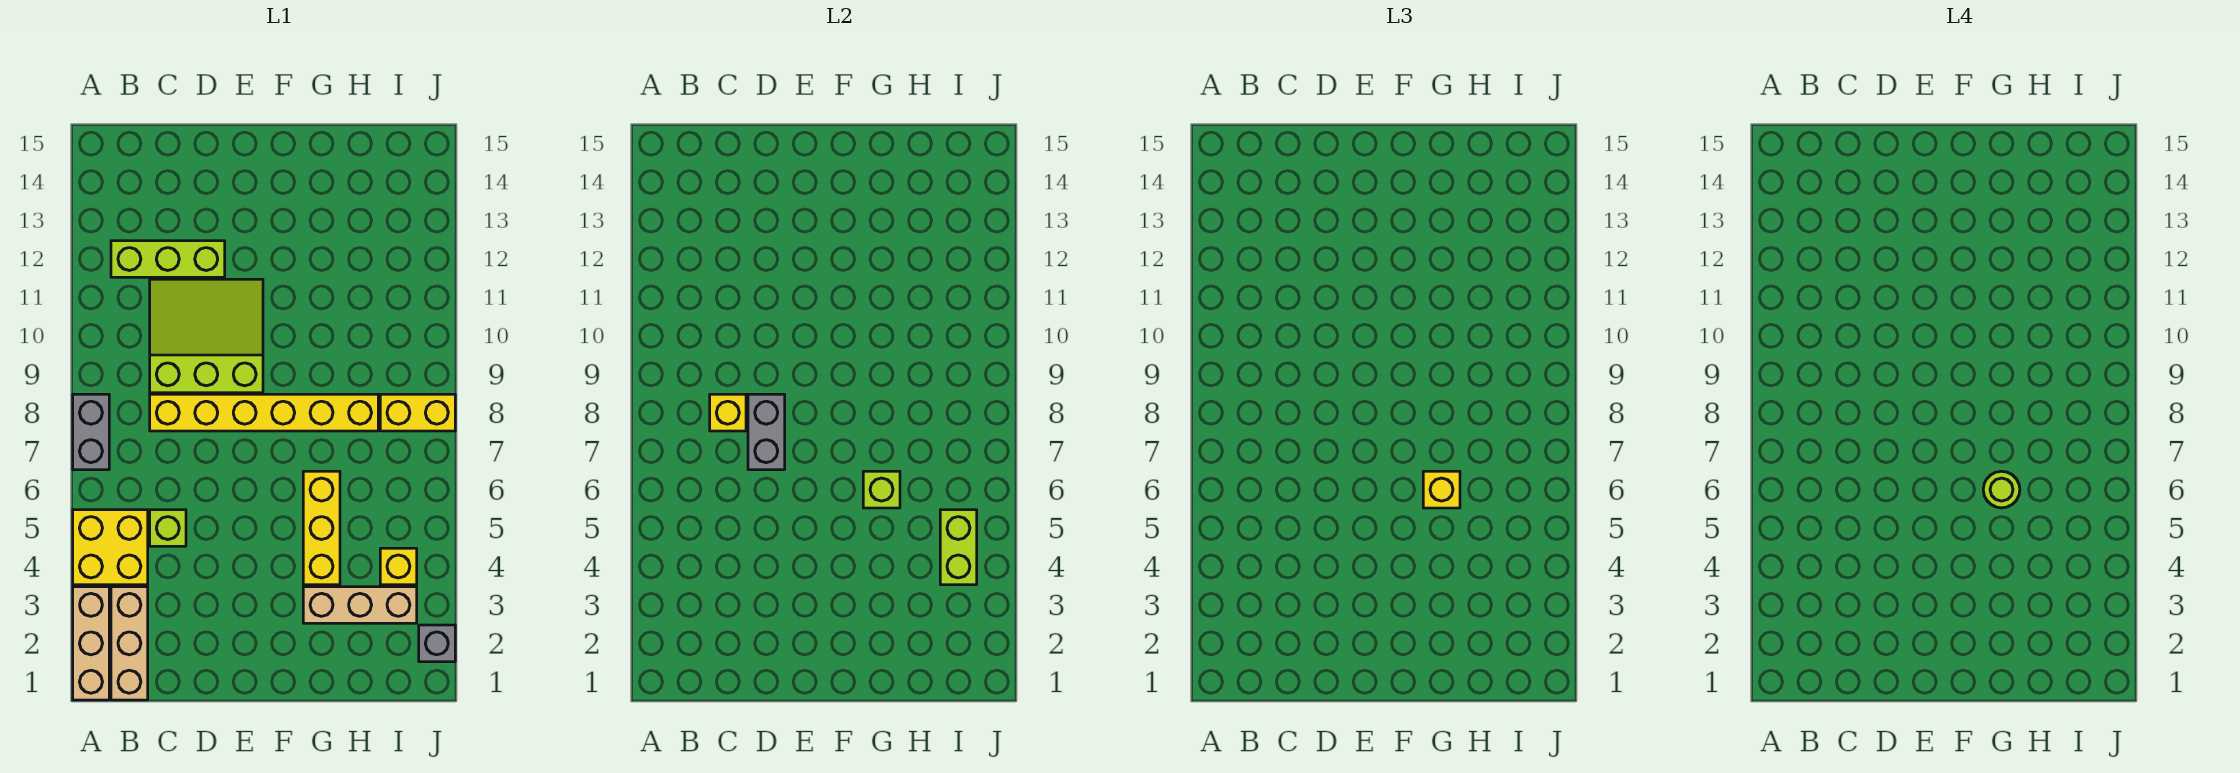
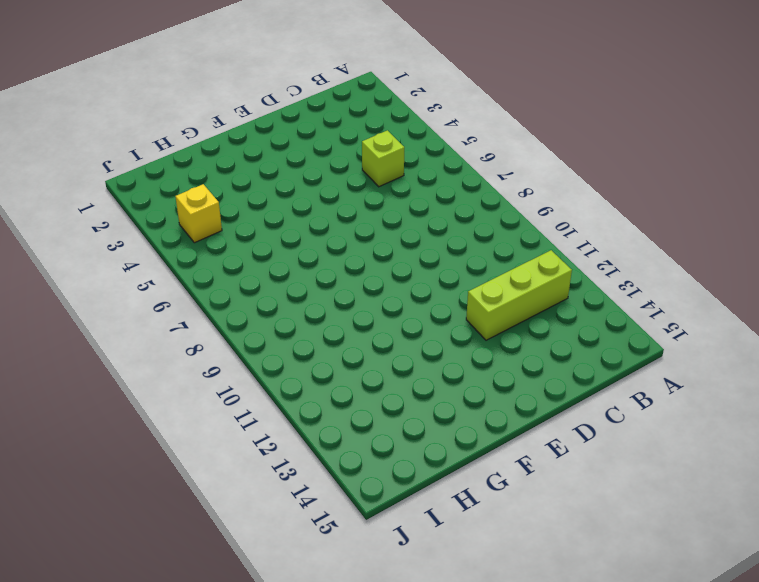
none -> tan 1x3 brick [73,587,109,700]
none -> yellow 2x2 brick [73,510,148,585]
none -> grey 1x2 brick [73,394,109,470]

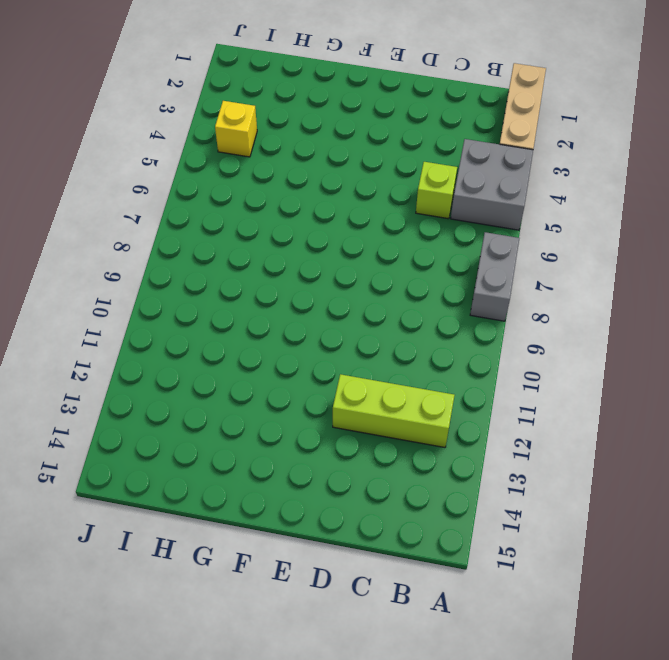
grey 2x2 brick [451,139,533,230] -> yellow 2x2 brick [73,510,148,585]
none -> tan 1x3 brick [111,587,148,700]
none -> yellow 1x6 brick [150,394,378,431]
none -> lime 3x3 slope [150,279,263,393]

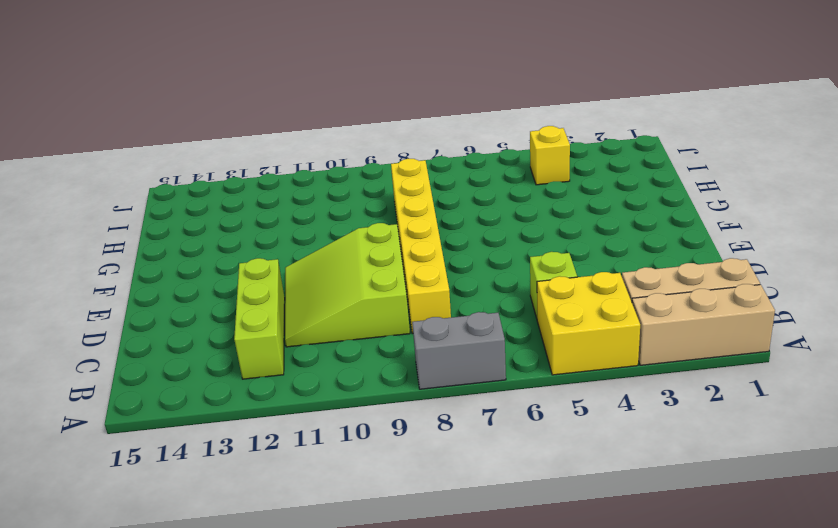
none -> tan 1x3 brick [303,587,417,623]
none -> yellow 1x3 brick [303,471,340,585]
none -> yellow 1x2 brick [380,394,455,431]

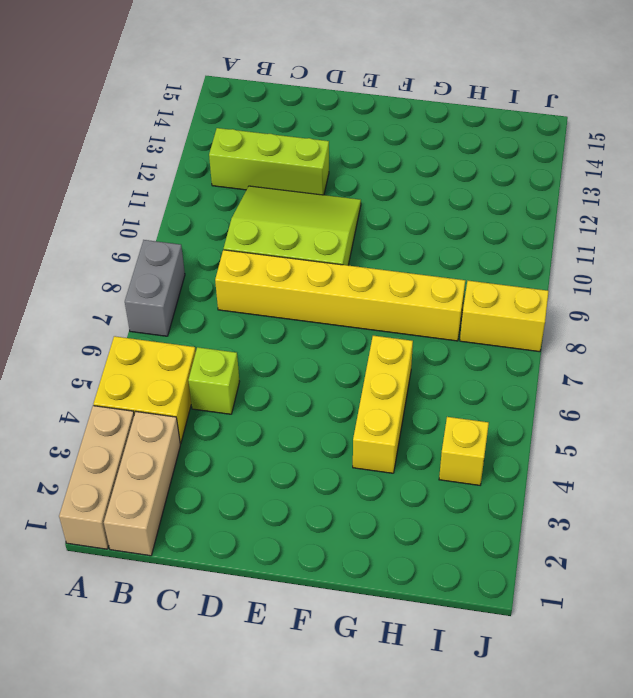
none -> tan 1x3 brick [303,587,417,623]
none -> grey 1x1 brick [419,625,455,662]
none -> yellow 1x1 brick [710,394,746,431]

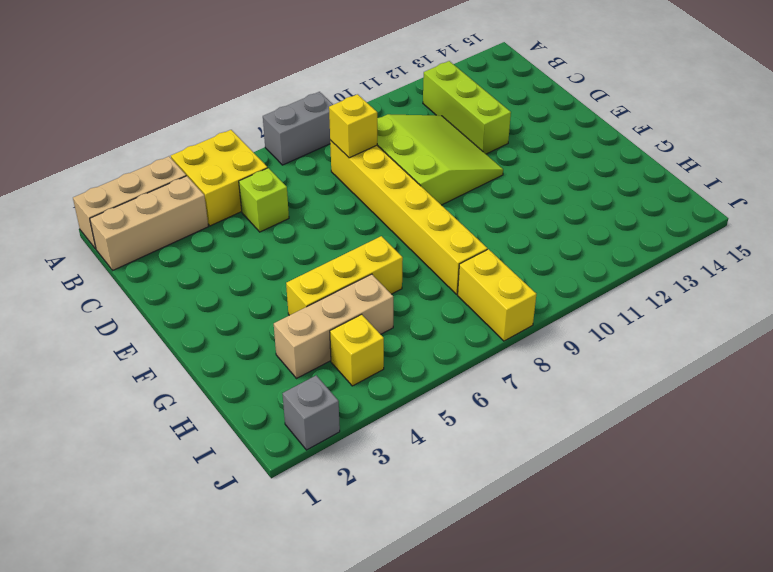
tan 1x3 brick [274,274,393,378] -> tan 1x3 brick turned to [303,587,417,623]
none -> grey 1x2 brick [748,394,785,470]
none -> lime 1x1 brick [863,471,900,508]
none -> lime 1x2 brick [940,510,977,585]

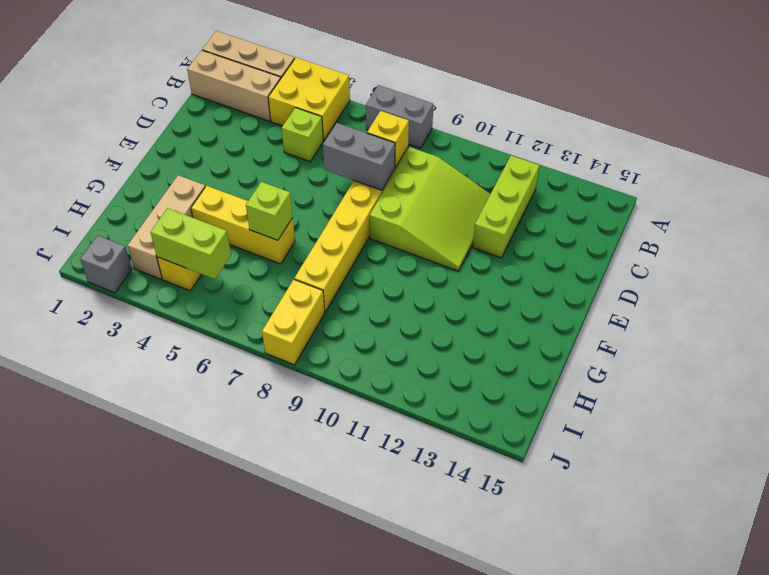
none -> yellow 1x1 brick [1423,471,1460,508]
none -> lime 1x1 round brick [1983,471,2020,508]

